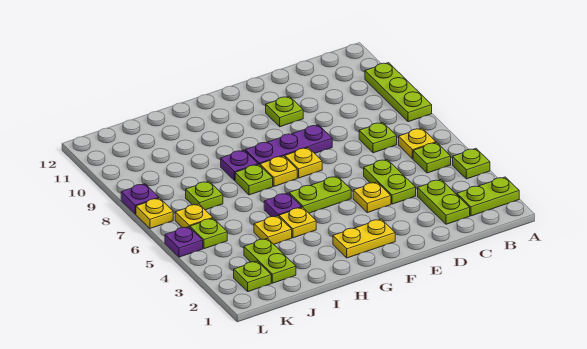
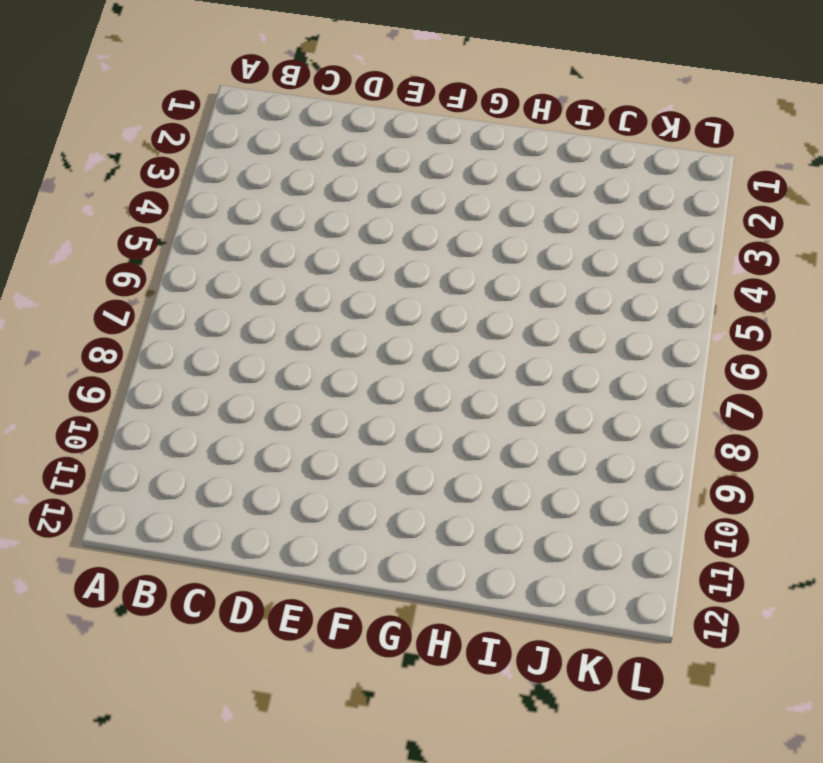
none -> lime 1x2 plate [457,177,519,216]
none -> lime 1x1 plate [453,149,490,179]
none -> lime 1x3 plate [365,63,432,122]

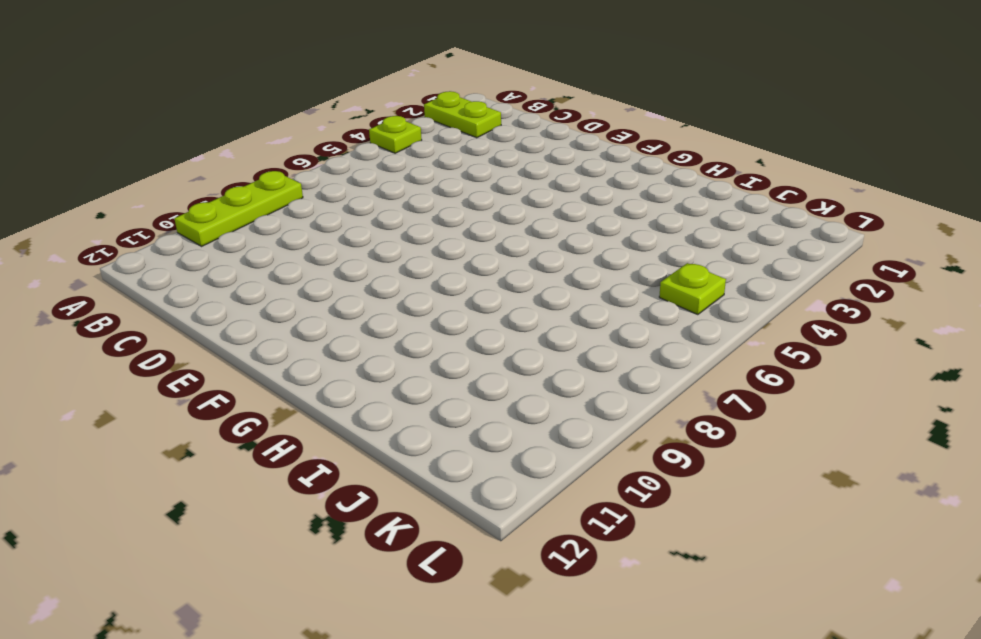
none -> lime 1x1 plate [413,143,451,173]
none -> yellow 1x1 plate [399,128,436,159]
none -> lime 1x2 plate [418,180,470,224]

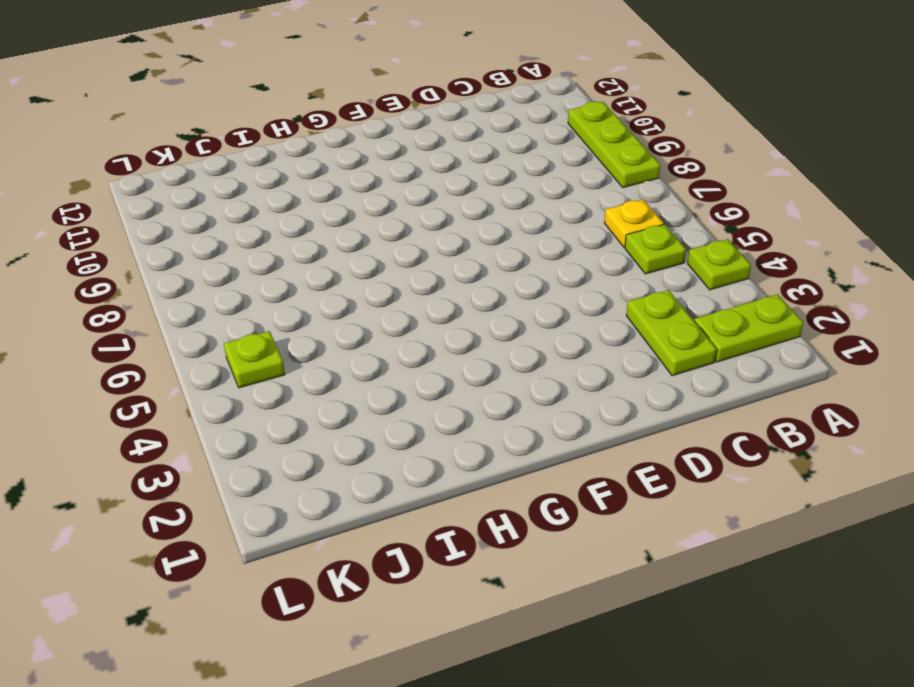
none -> lime 1x1 plate [359,122,397,153]
none -> lime 1x2 plate [364,159,416,204]
none -> yellow 1x1 plate [353,182,391,213]

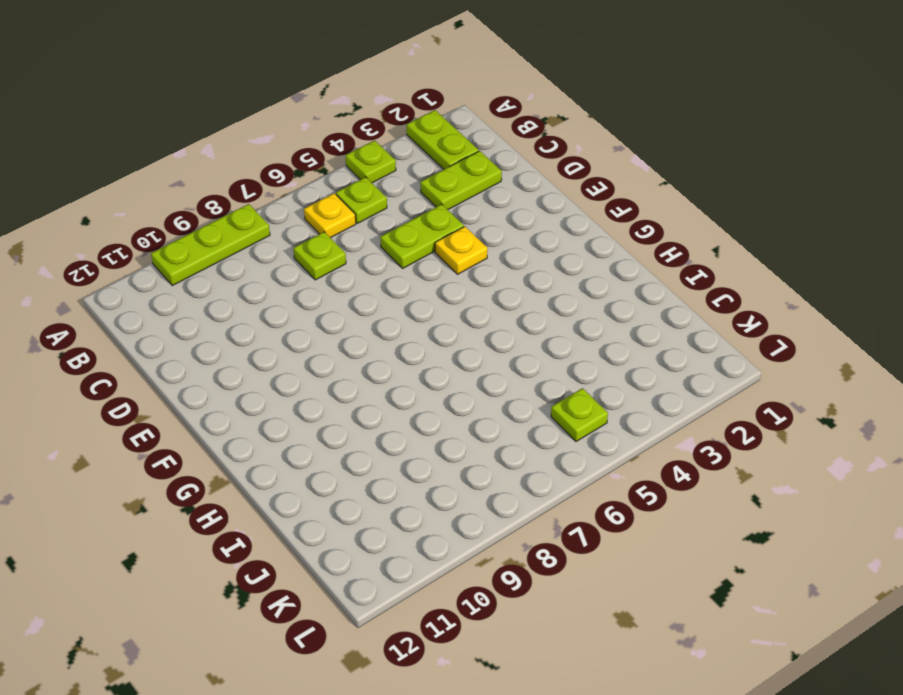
none -> purple 1x3 plate [245,125,332,165]
none -> lime 1x1 plate [266,96,303,127]
none -> yellow 1x2 plate [333,219,395,258]

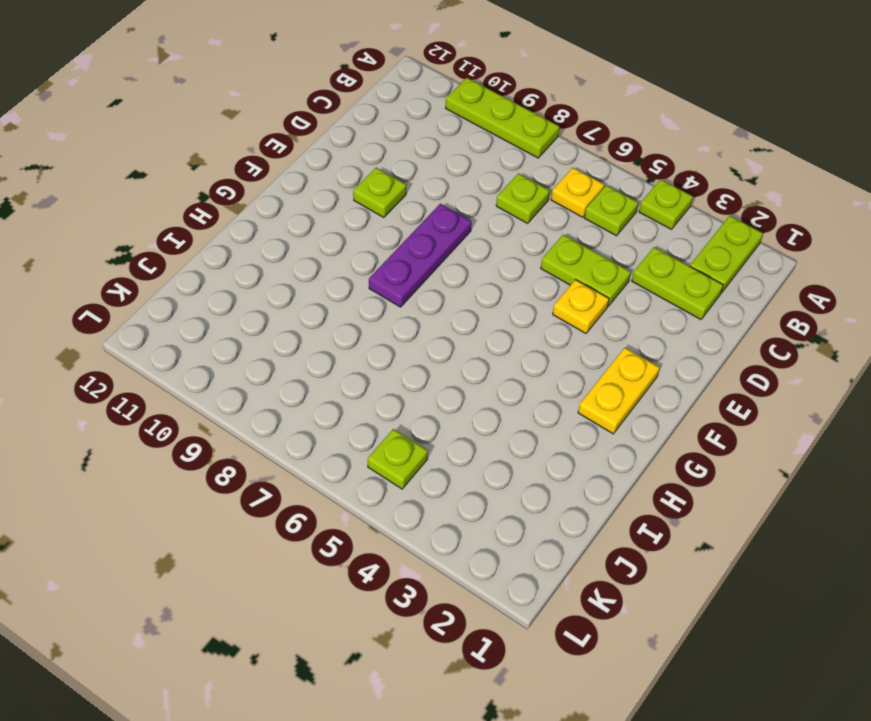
none -> lime 1x2 plate [289,176,351,213]
none -> yellow 1x1 plate [285,148,322,178]
none -> yellow 1x1 plate [260,156,297,186]

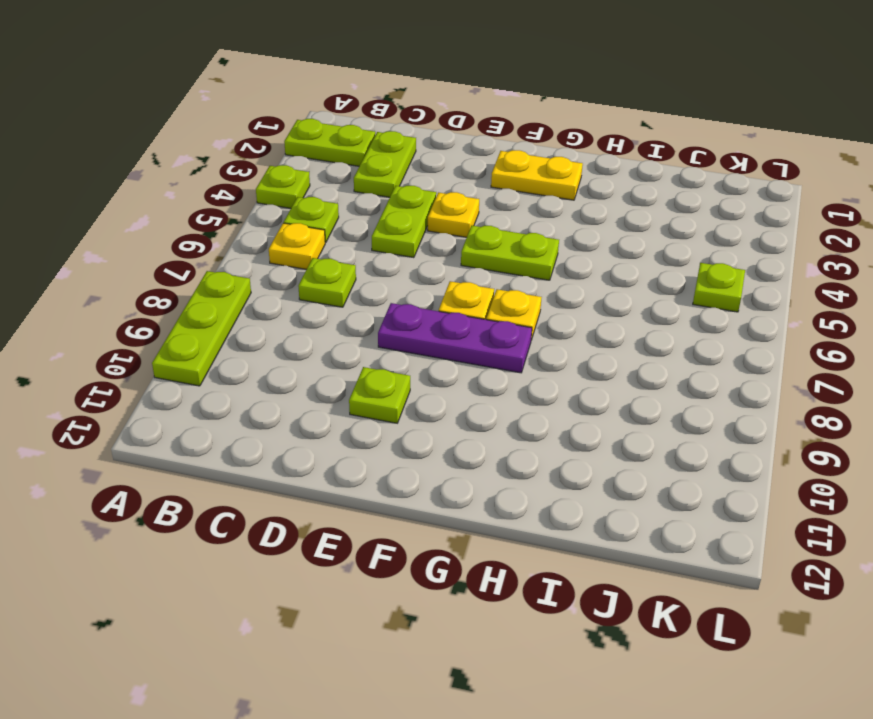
none -> yellow 1x1 plate [279,207,316,238]
none -> purple 1x1 plate [264,193,302,217]
none -> lime 1x1 plate [235,164,273,195]

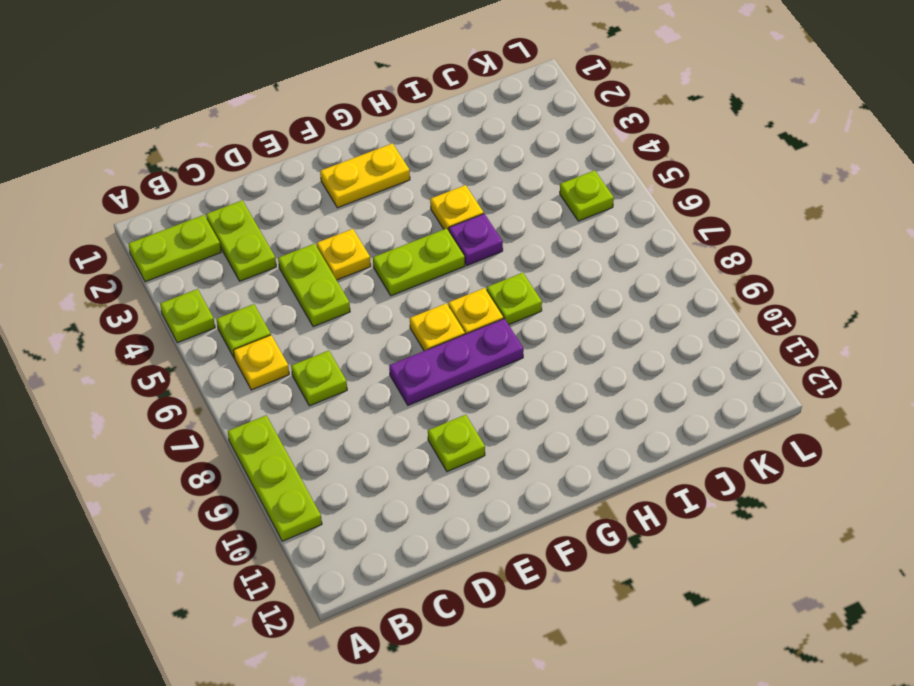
none -> purple 1x1 plate [221,150,258,181]
none -> yellow 1x1 plate [254,216,292,244]
none -> lime 1x2 plate [244,238,296,283]

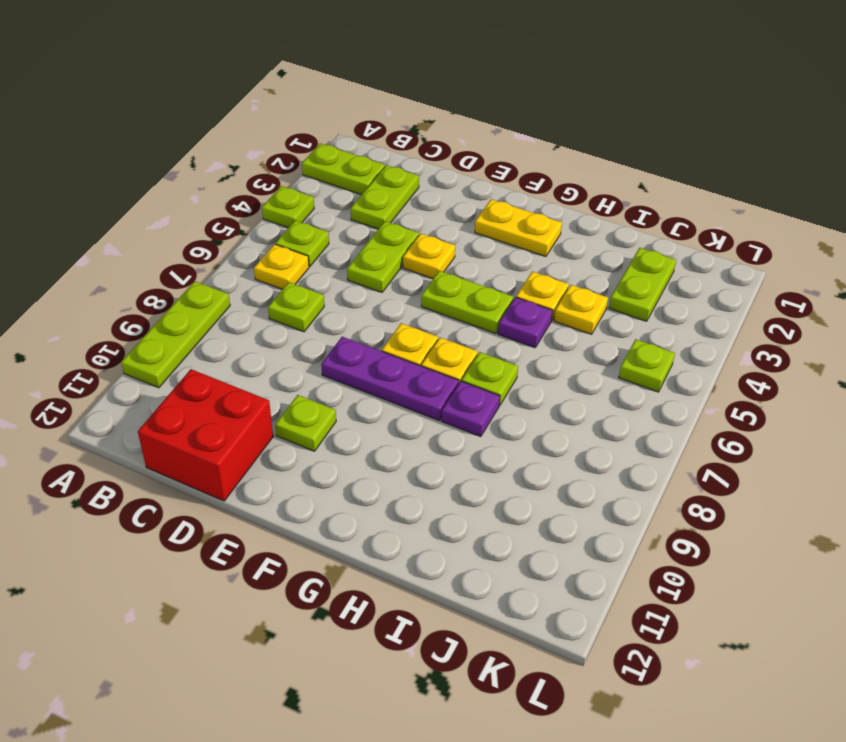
red 2x2 brick [138,369,273,501] -> none
none -> lime 1x1 plate [186,181,223,210]
none -> lime 1x1 plate [234,261,271,292]
none -> yellow 1x1 plate [175,204,213,228]

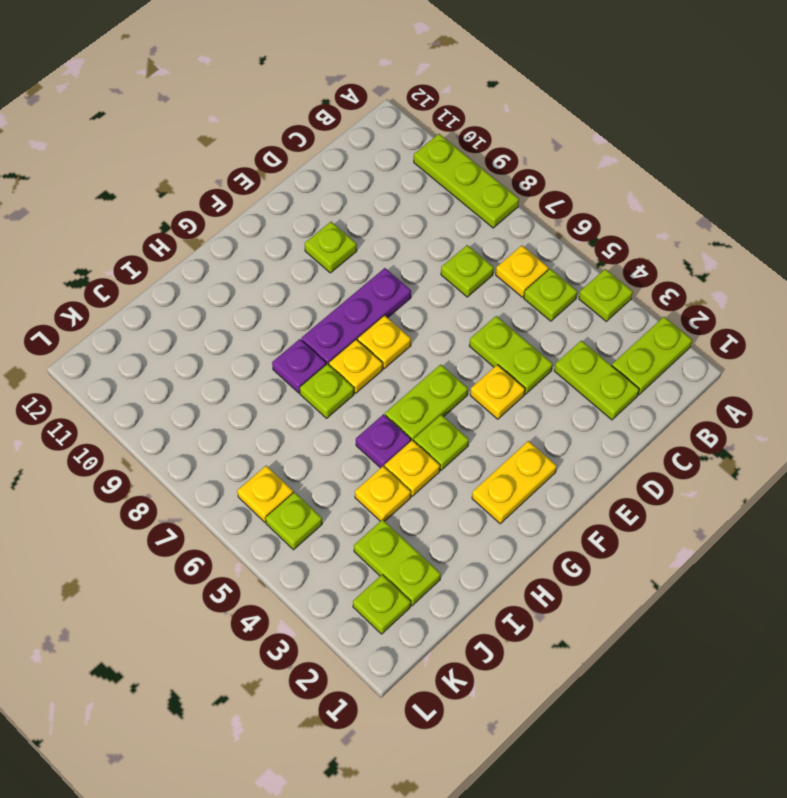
lime 1x1 plate [414,415,469,470] -> lime 1x1 plate moved to [186,181,223,210]
none -> purple 1x1 plate [165,227,203,257]
none -> yellow 1x1 plate [136,198,173,229]
none -> purple 1x1 plate [121,184,159,214]

